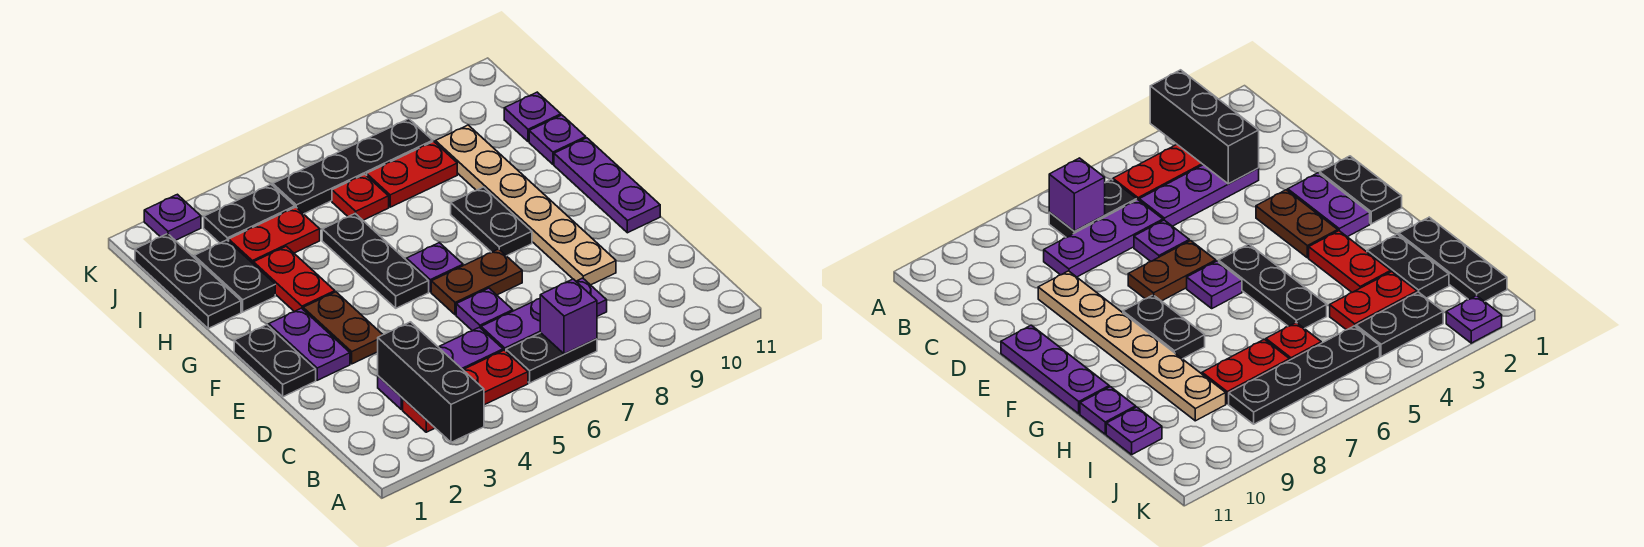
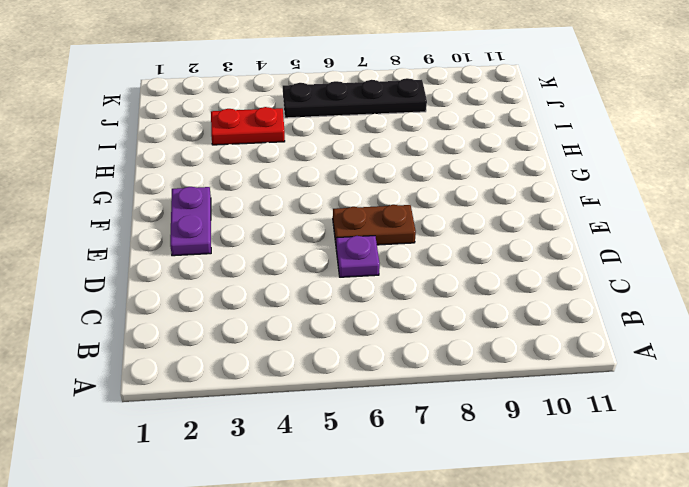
none -> red 1x3 plate [403,350,528,432]
none -> black 1x2 plate [506,333,597,383]
none -> purple 1x3 plate [378,327,503,410]

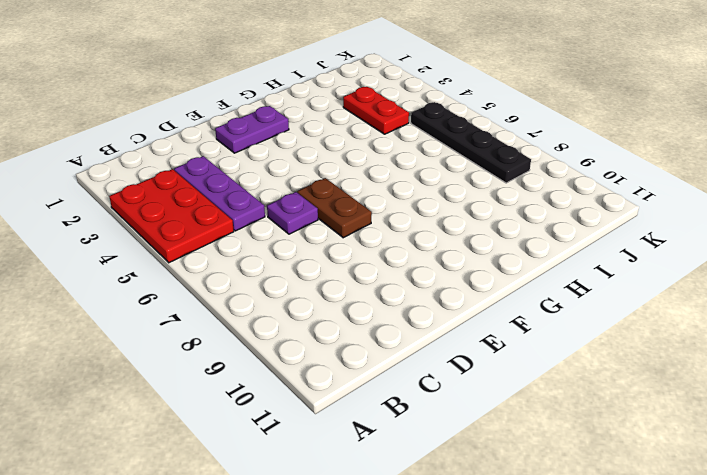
red 2x3 plate [109,169,234,263] -> red 1x3 plate [403,350,528,432]
none -> black 1x2 plate [506,333,597,383]
none -> purple 1x3 plate [481,278,607,351]
none -> tan 1x6 plate [435,125,616,285]

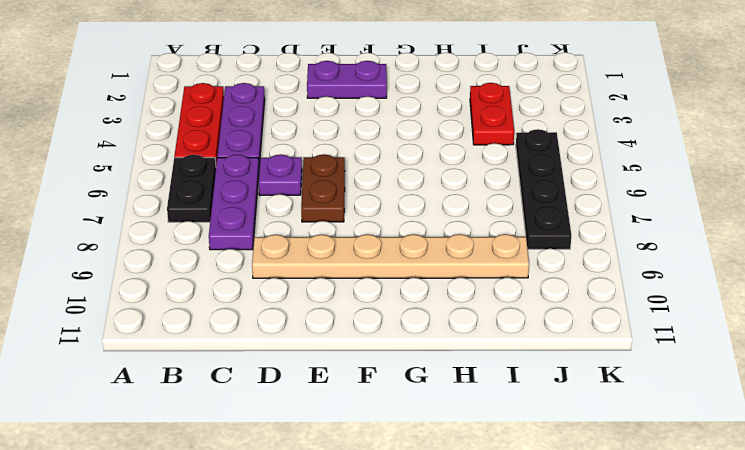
none -> black 1x2 plate [234,325,316,397]
none -> brown 1x2 plate [303,292,383,364]
none -> purple 1x3 plate [554,138,660,233]

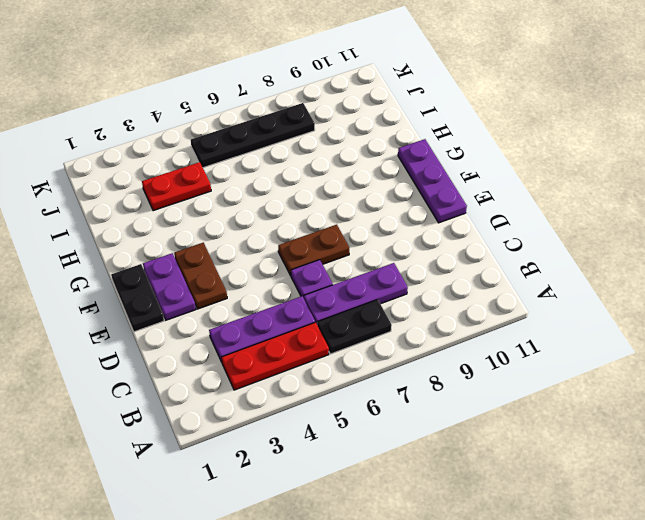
none -> tan 1x6 plate [435,125,616,285]
none -> black 1x3 plate [322,214,429,308]
none -> purple 1x1 plate [407,243,463,292]

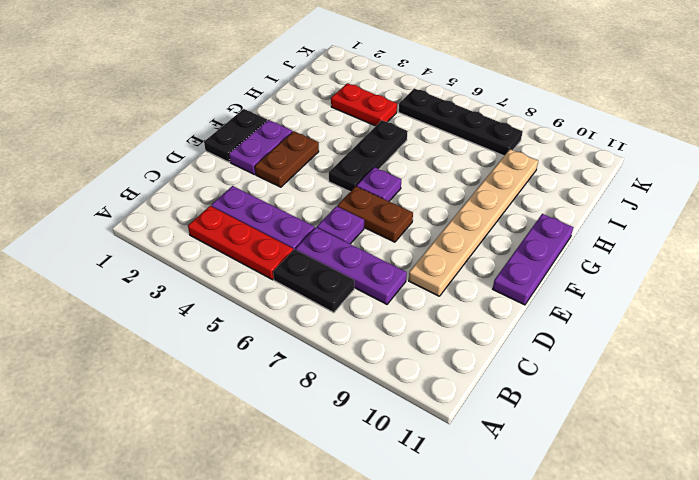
none -> black 1x2 plate [451,187,532,256]
none -> red 1x2 plate [253,246,335,312]
none -> black 1x3 plate [135,234,241,328]

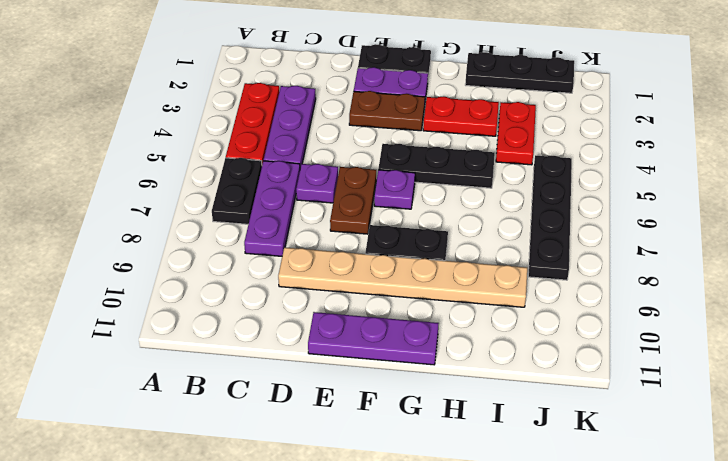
none -> black 1x2 plate [194,240,275,312]
none -> purple 1x1 plate [529,115,586,164]
none -> red 1x1 plate [332,174,389,220]

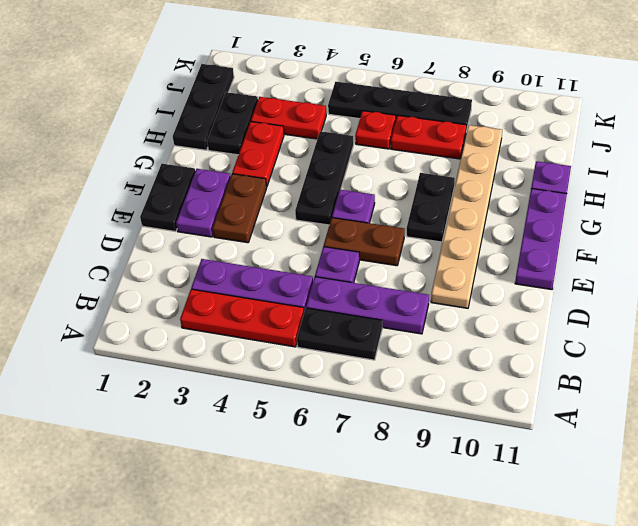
none -> purple 1x1 plate [504,92,561,142]
none -> black 1x2 plate [204,185,295,243]
none -> purple 1x1 plate [144,194,201,240]

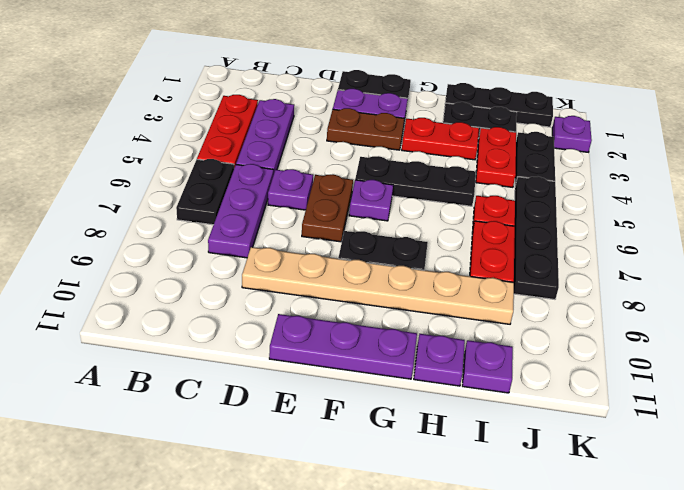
none -> black 1x3 brick [378,322,484,442]
none -> purple 1x1 brick [540,279,597,354]

